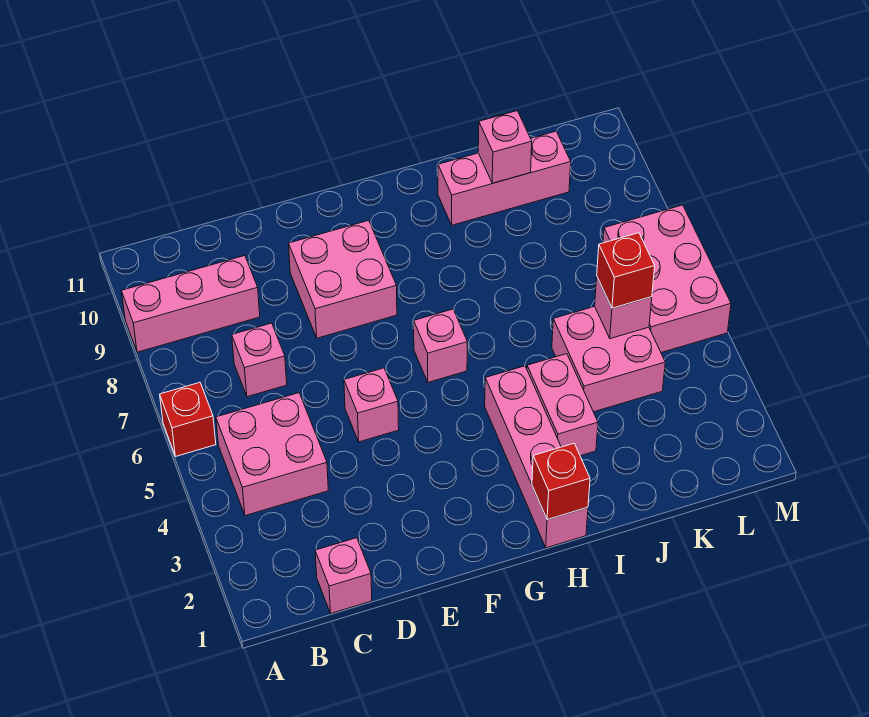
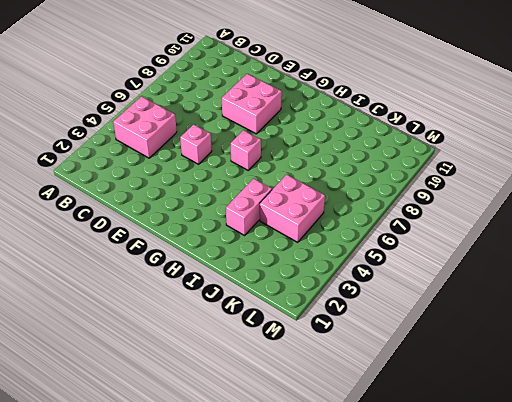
none -> red 1x1 brick [160,382,216,456]
none -> pink 1x3 brick [122,256,260,352]
none -> pink 1x1 brick [315,538,372,613]

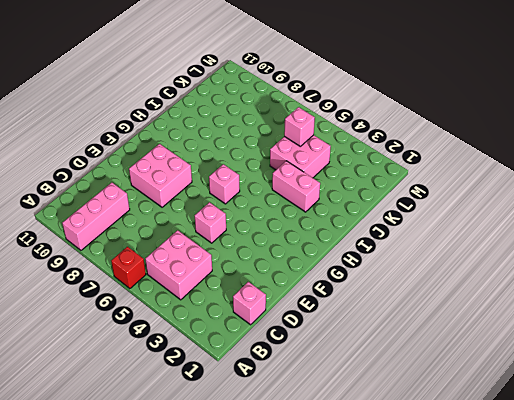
none -> pink 1x1 brick [232,323,287,397]
none -> pink 1x4 brick [485,366,588,548]
none -> pink 1x3 brick [438,131,571,225]

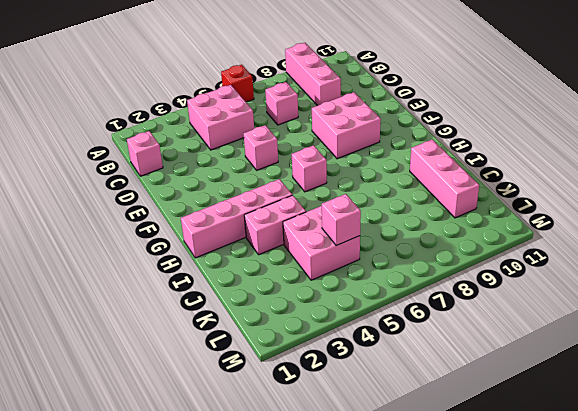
none -> pink 2x3 brick [603,205,731,353]
none -> red 1x1 brick [532,443,590,520]
none -> pink 1x1 brick [478,111,532,183]

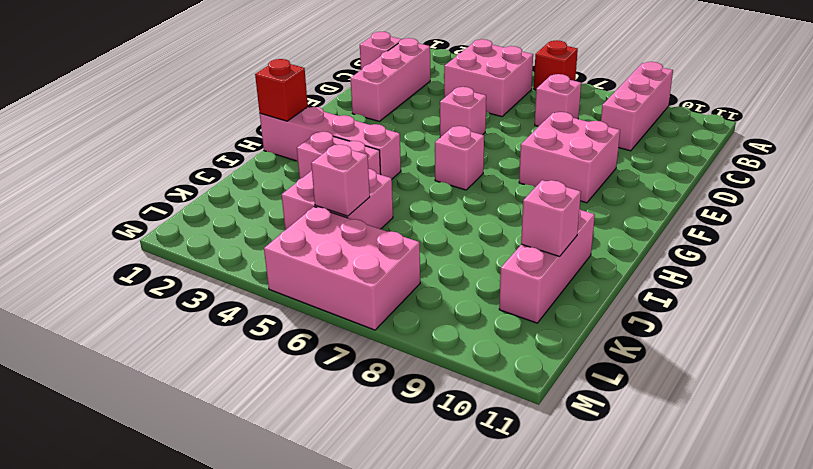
pink 1x3 brick [350,38,430,121] -> none
none -> red 1x1 brick [597,233,655,308]

